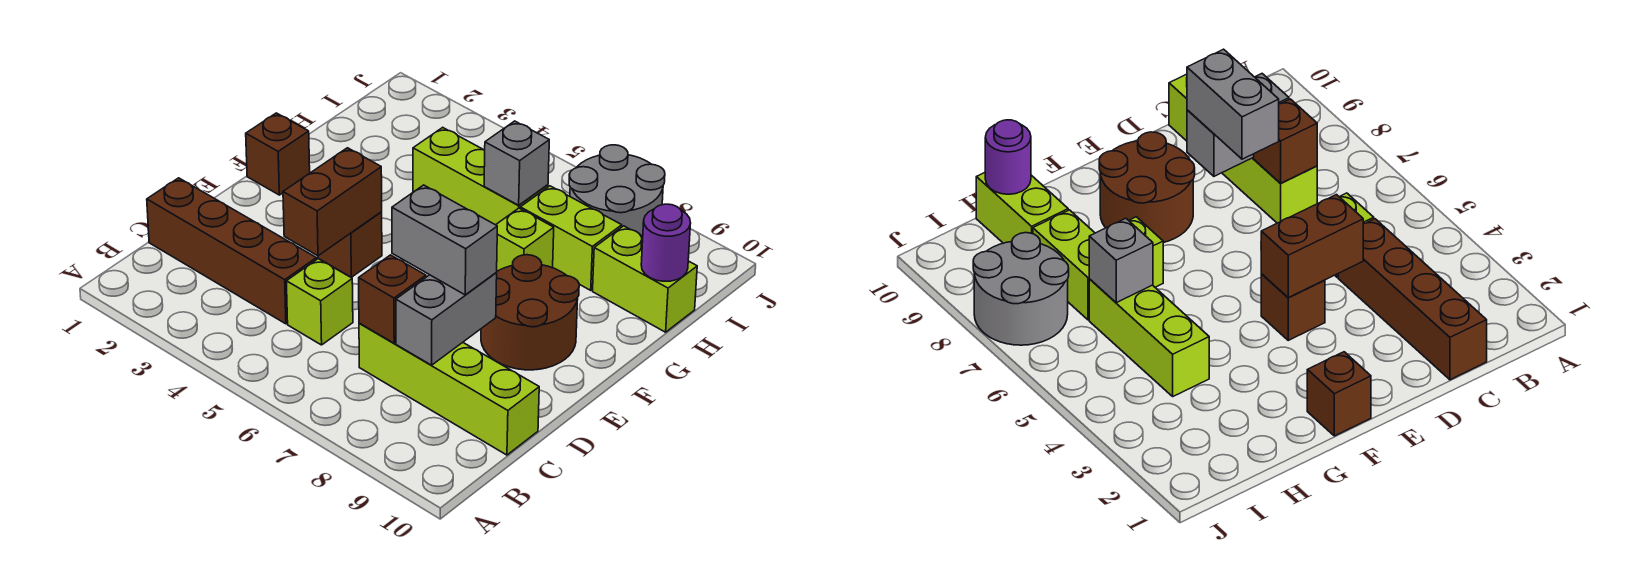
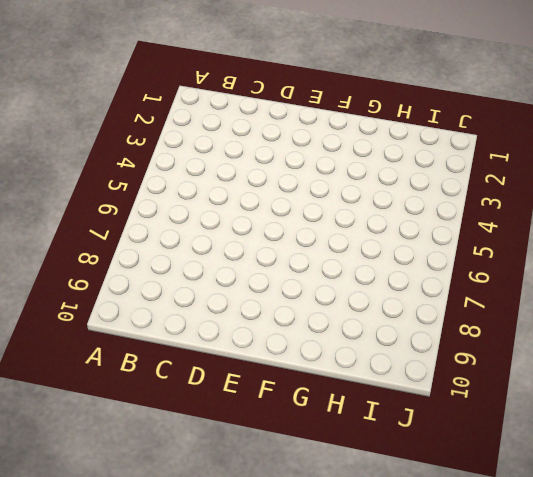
none -> brown 1x4 brick [147,178,316,324]
none -> lime 1x1 brick [286,259,353,345]
none -> lime 1x4 brick [359,323,539,455]

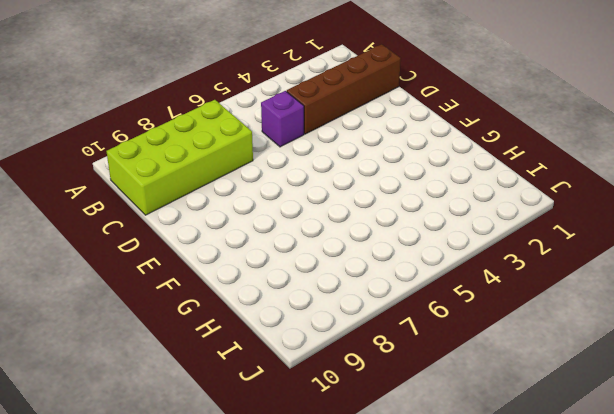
lime 2x4 brick [106,100,253,215] -> lime 1x4 brick [359,323,539,455]
purple 1x1 brick [261,91,304,147] -> lime 1x1 brick [286,259,353,345]
none -> brown 1x1 brick [318,212,382,277]
none -> brown 2x2 round brick [481,255,579,370]
none -> brown 1x1 brick [246,113,310,195]

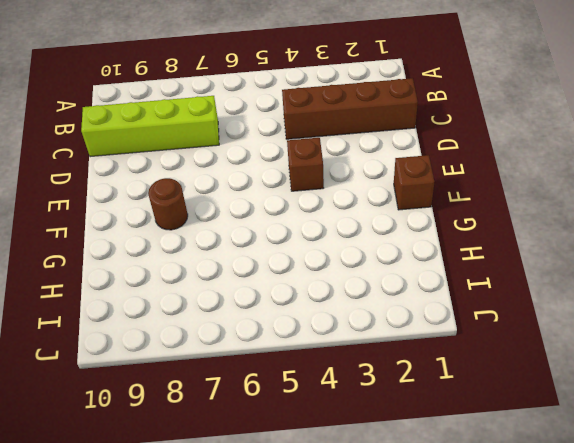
brown 1x1 round brick [148,178,188,230] -> brown 2x2 round brick [481,255,579,370]
none -> lime 1x1 brick [286,259,353,345]
none -> lime 1x1 brick [496,208,554,271]
none -> lime 1x3 brick [413,127,548,225]

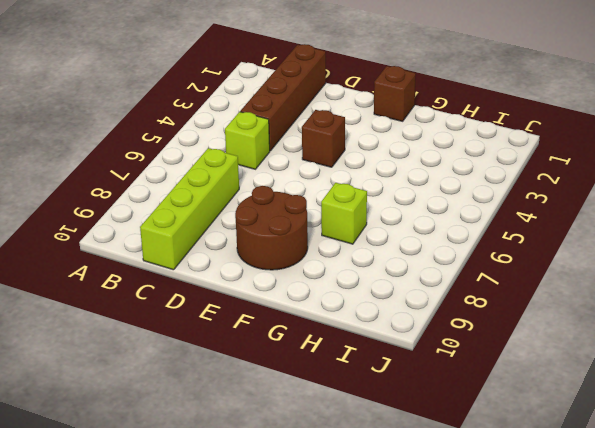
none -> lime 1x3 brick [413,127,548,225]
none -> lime 1x2 brick [520,186,622,290]
none -> lime 1x2 brick [593,226,697,332]

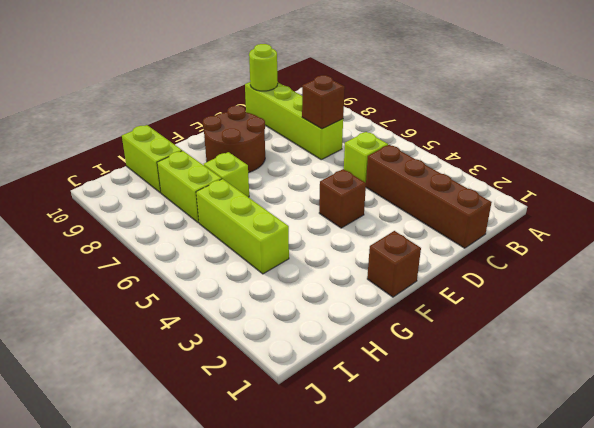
lime 1x1 round brick [249,44,278,91] -> none
none -> grey 2x2 round brick [569,145,665,236]
none -> grey 1x2 brick [396,273,497,365]
none -> brown 1x2 brick [283,148,382,256]

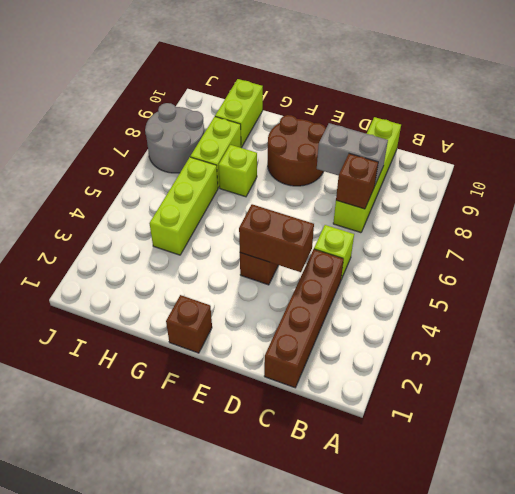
none -> grey 1x1 brick [484,121,549,205]
none -> purple 1x1 round brick [641,204,691,281]
none -> grey 1x2 brick [392,185,497,295]

